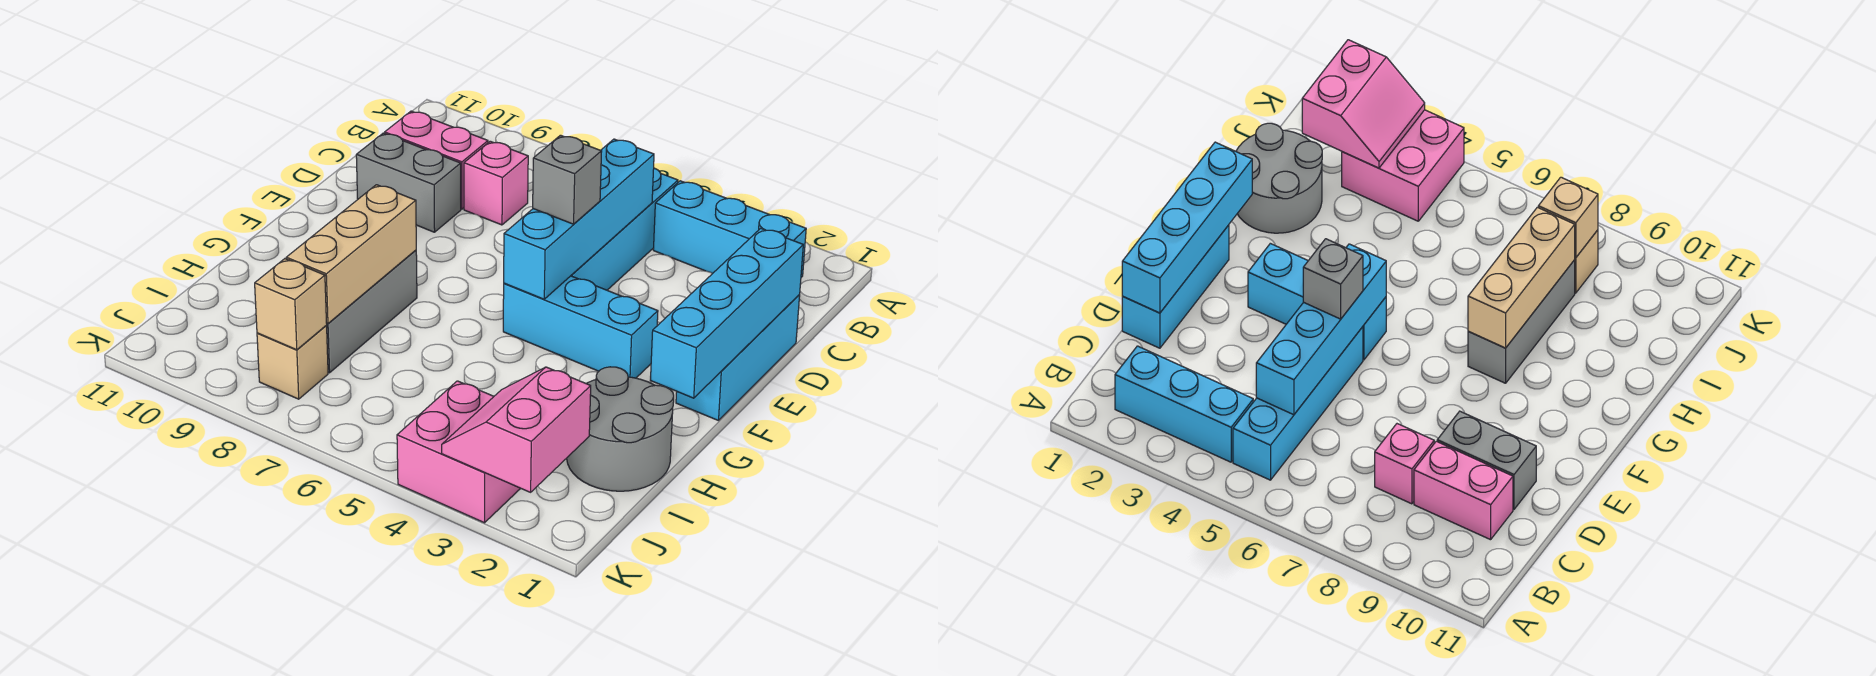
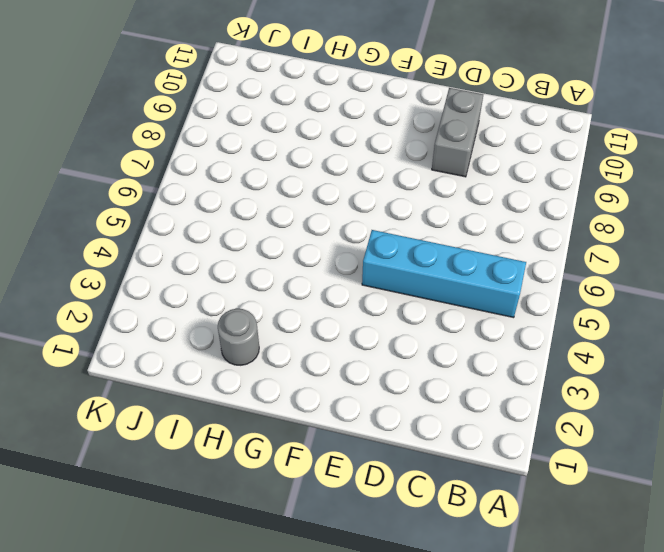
grey 1x1 round brick [218,309,259,365] -> grey 2x2 round brick [567,367,674,491]
none -> cyan 1x3 brick [653,181,806,277]
none -> pink 1x1 brick [464,141,528,225]
none -> pink 1x2 brick [385,111,488,209]

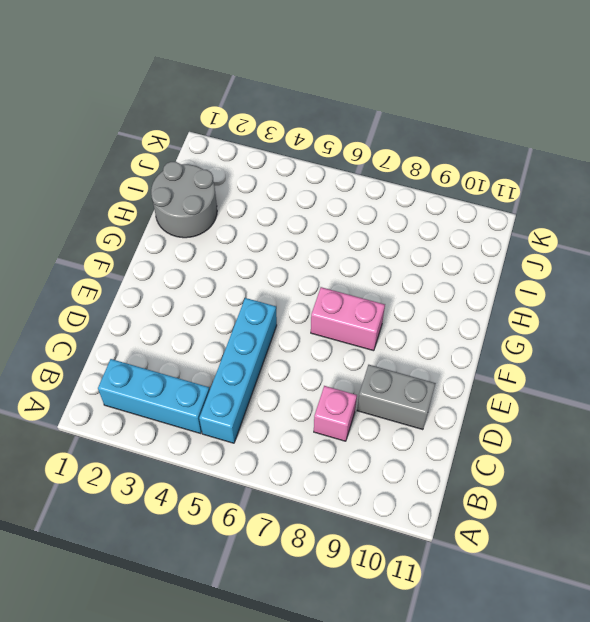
pink 1x2 brick [311,287,385,351] -> pink 1x2 brick moved to [385,111,488,209]
none -> cyan 1x3 brick [676,295,800,421]
none -> cyan 1x3 brick [503,276,658,378]
none -> grey 1x3 brick [326,250,417,373]

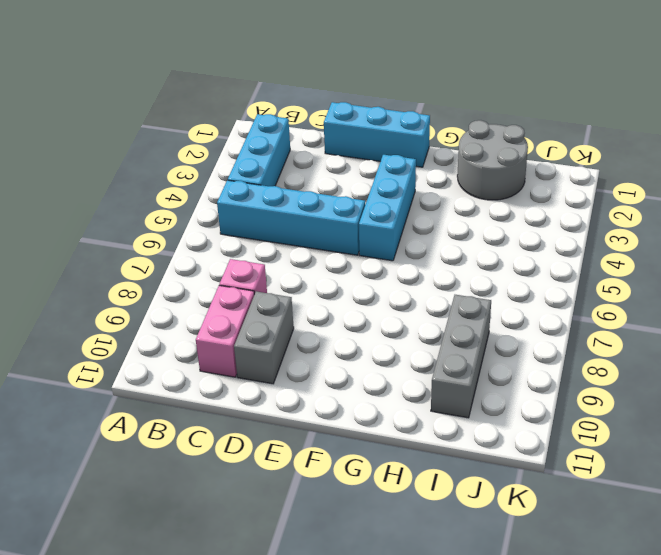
grey 1x3 brick [431,295,491,418] -> grey 1x3 brick turned to [326,250,417,373]
none -> pink 2x2 brick [397,381,521,523]
none -> tan 1x1 brick [257,326,328,399]
none -> cyan 1x4 brick [504,139,654,299]

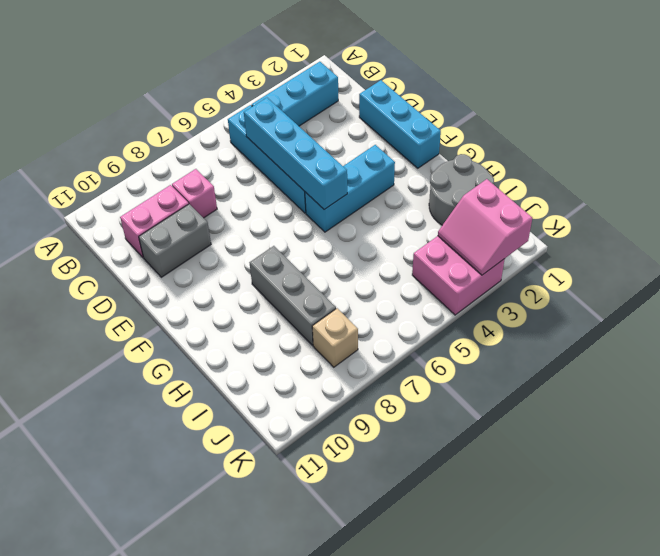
none -> cyan 1x4 brick [650,228,803,398]
none -> tan 1x3 brick [286,185,416,324]
none -> tan 1x1 brick [255,259,327,350]

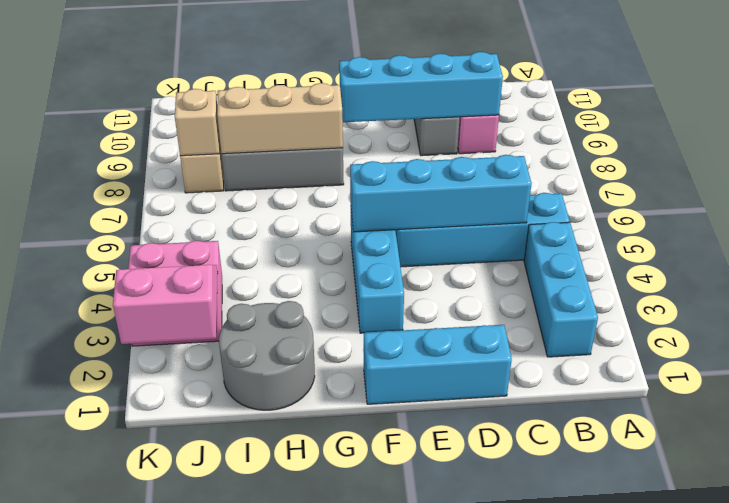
cyan 1x4 brick [339,52,503,122] -> cyan 1x4 brick moved to [650,228,803,398]
none -> pink 1x1 brick [464,141,528,225]
none -> grey 1x1 brick [533,135,602,224]

